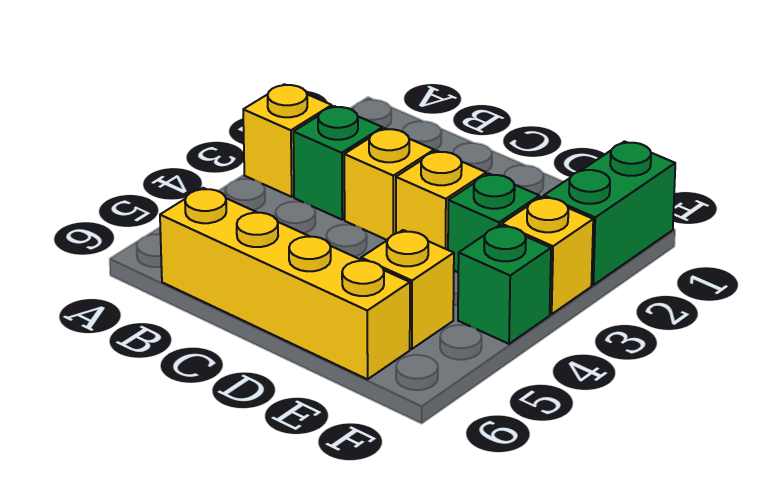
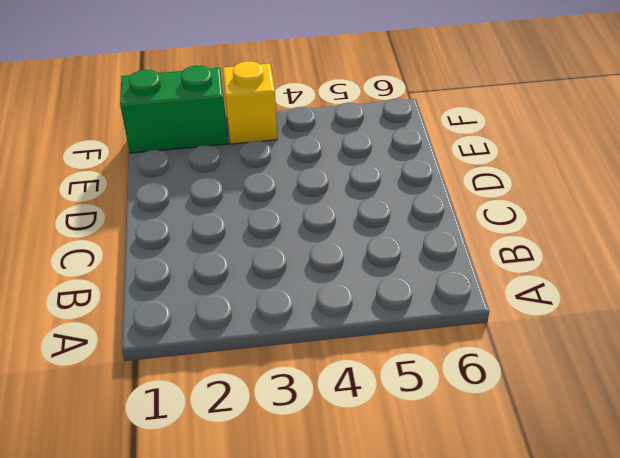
none -> yellow 1x1 brick [243,84,332,197]
none -> green 1x1 brick [293,106,383,220]

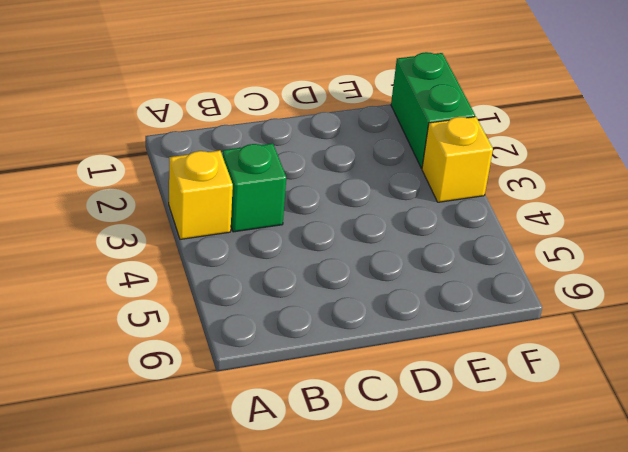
none -> yellow 1x4 brick [160,188,410,379]
none -> yellow 1x1 brick [344,128,434,240]

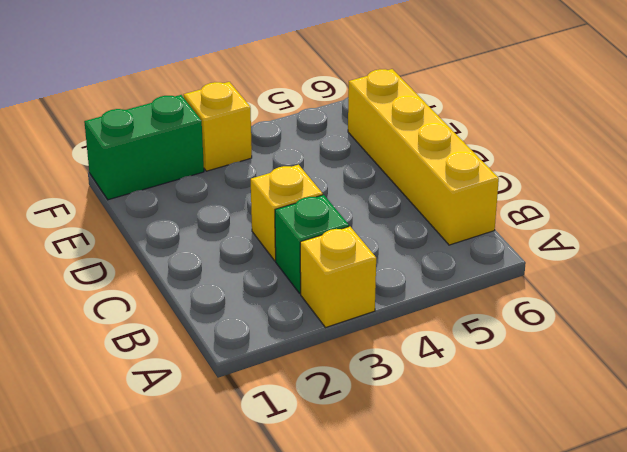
none -> yellow 1x1 brick [396,151,486,250]
none -> green 1x1 brick [448,174,539,272]

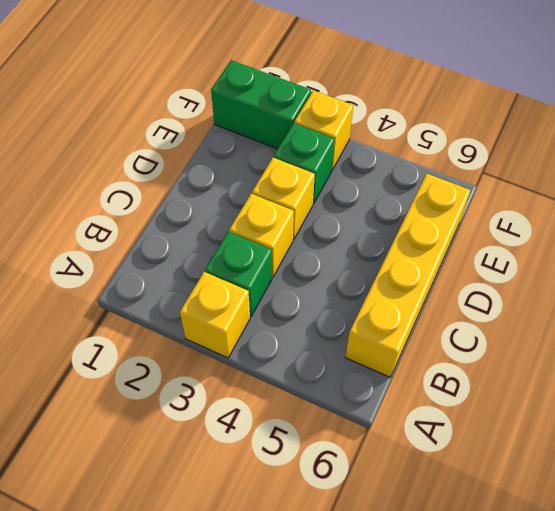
none -> yellow 1x1 brick [361,230,454,349]
none -> green 1x1 brick [458,225,551,344]

